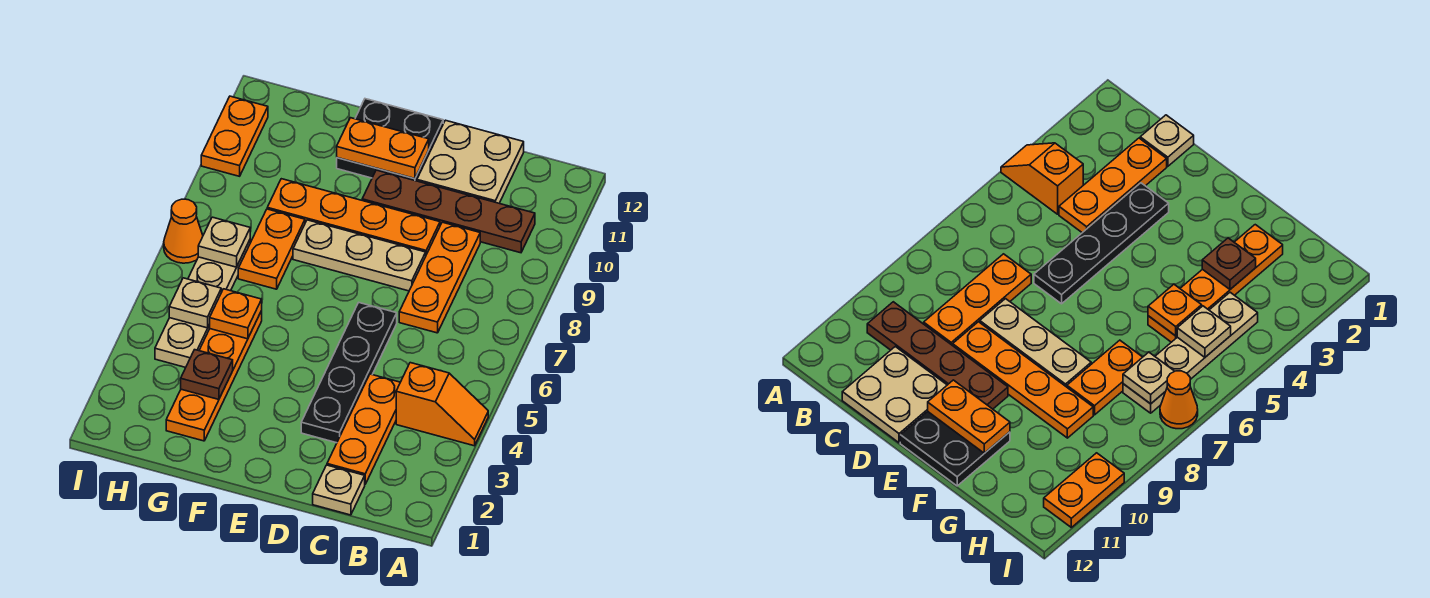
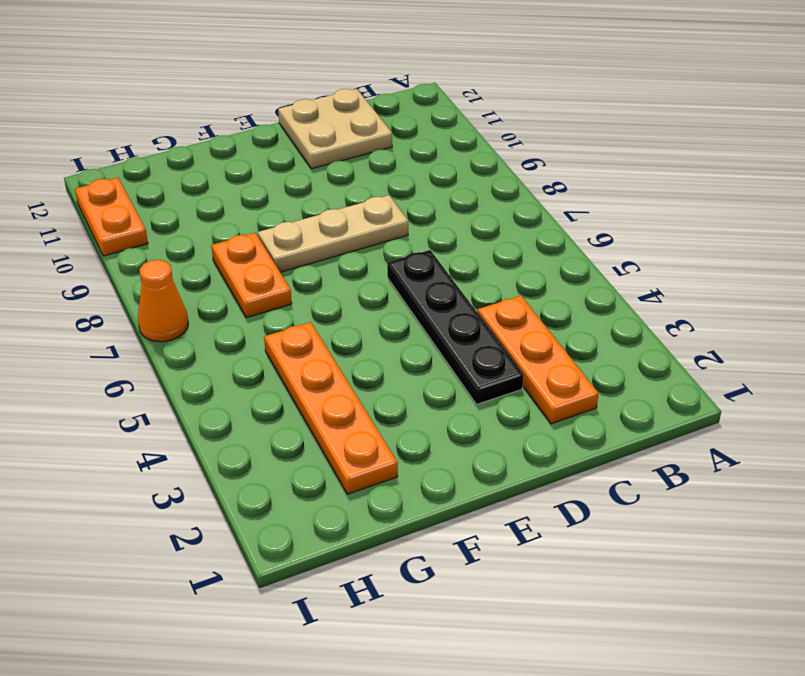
none -> orange 1x2 slope [396,363,488,446]
none -> brown 1x4 plate [362,170,535,253]
none -> tan 1x1 plate [313,465,365,515]

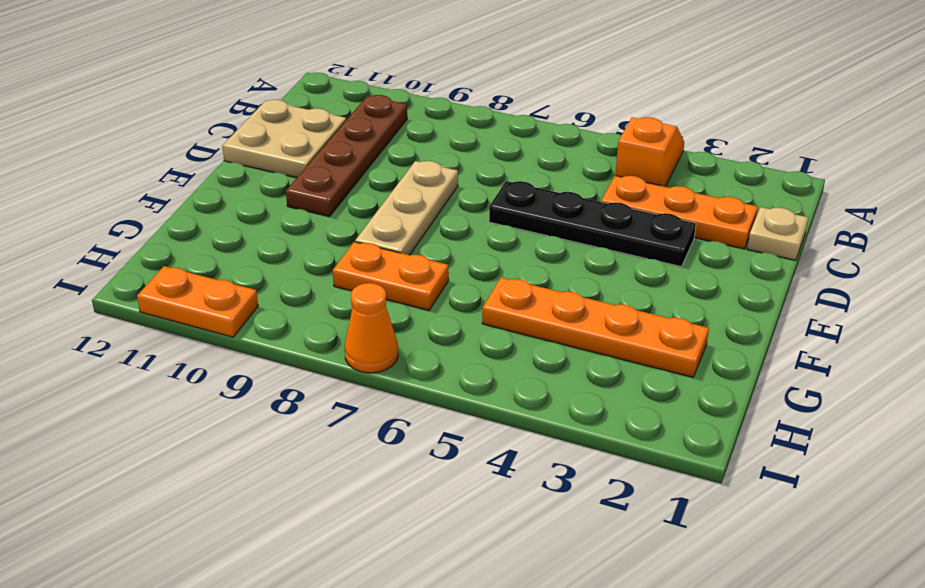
none -> orange 1x3 plate [399,222,480,333]
none -> orange 1x4 plate [267,179,440,254]
none -> black 2x2 plate [337,99,443,181]

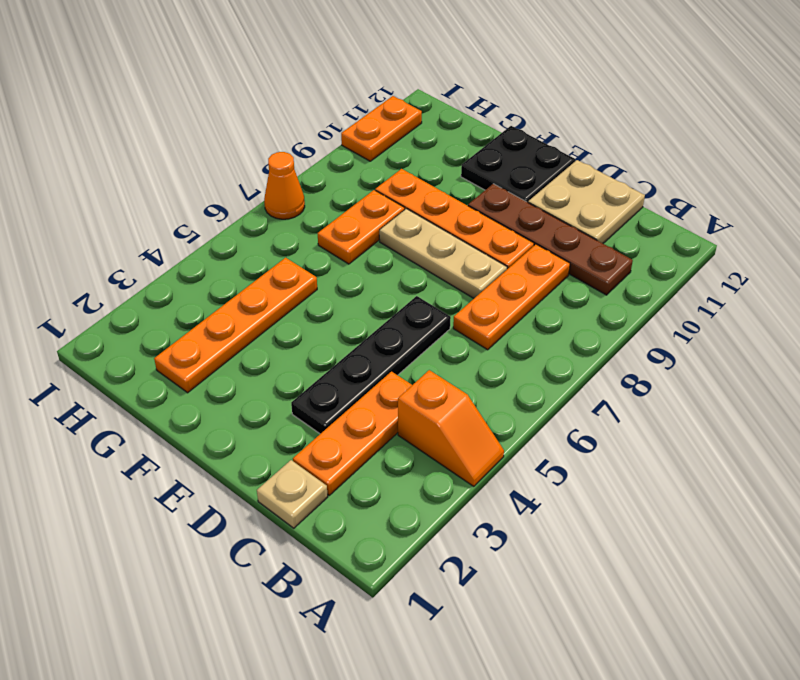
none -> tan 1x4 plate [155,240,250,367]
none -> orange 1x2 plate [337,118,429,179]
none -> brown 1x1 plate [181,350,233,399]

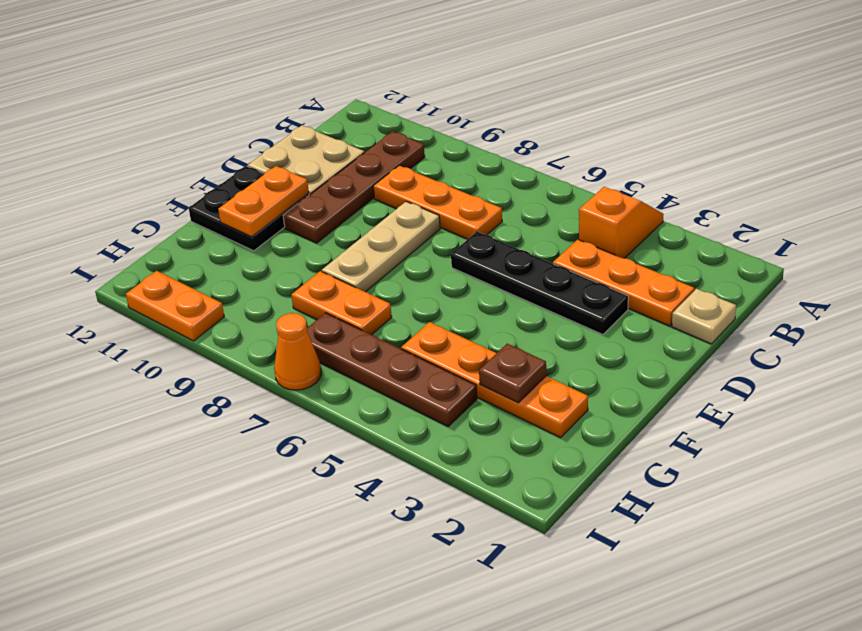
brown 1x4 plate [307,313,477,426] -> tan 1x4 plate [155,240,250,367]
none -> orange 1x4 plate [267,179,440,254]
none -> orange 1x1 plate [209,289,262,339]
none -> tan 1x1 plate [169,278,221,328]

